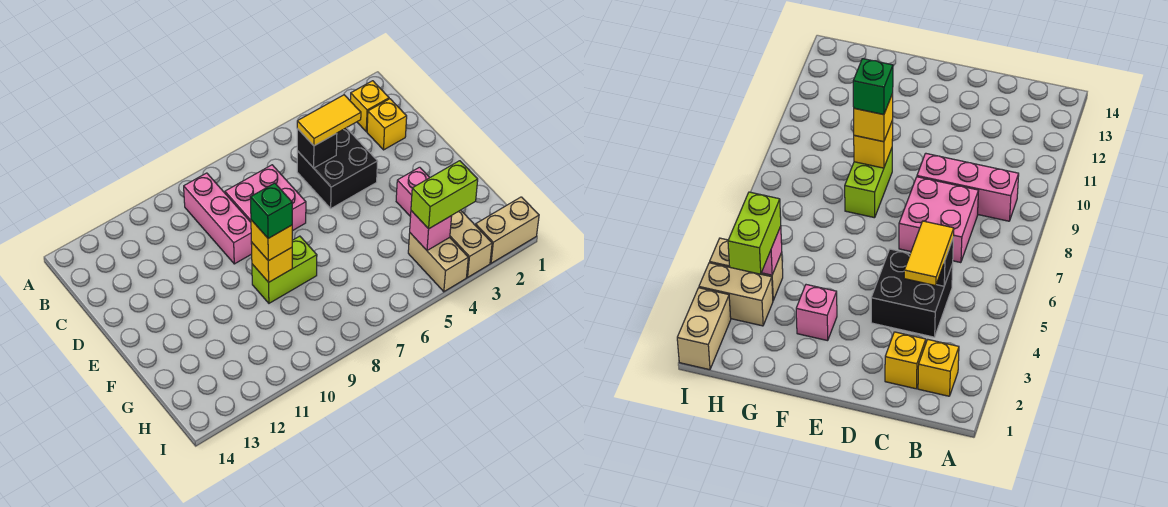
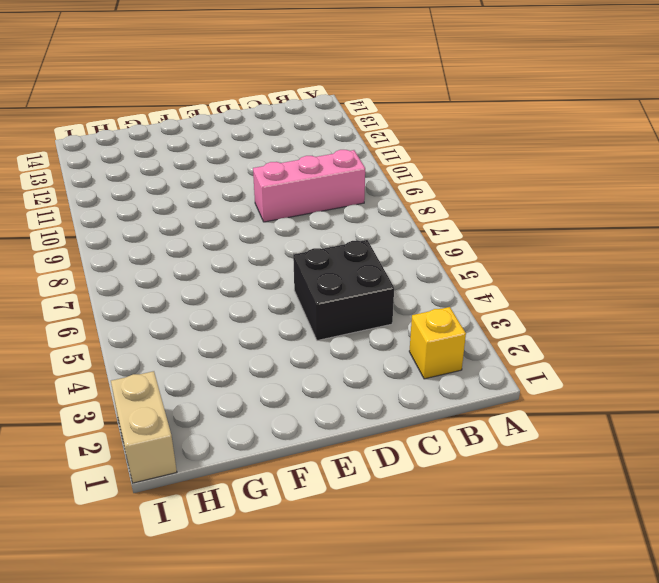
none -> yellow 1x1 brick [367,99,407,150]
none -> pink 2x2 brick [225,165,306,231]
none -> pink 1x1 brick [396,167,430,217]

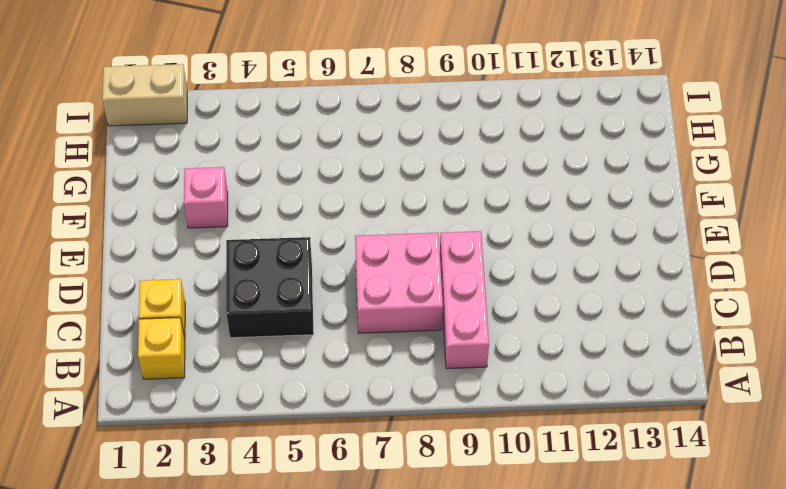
none -> lime 1x2 brick [252,236,317,303]
none -> tan 1x2 brick [450,210,492,277]
none -> tan 1x2 brick [408,233,468,292]

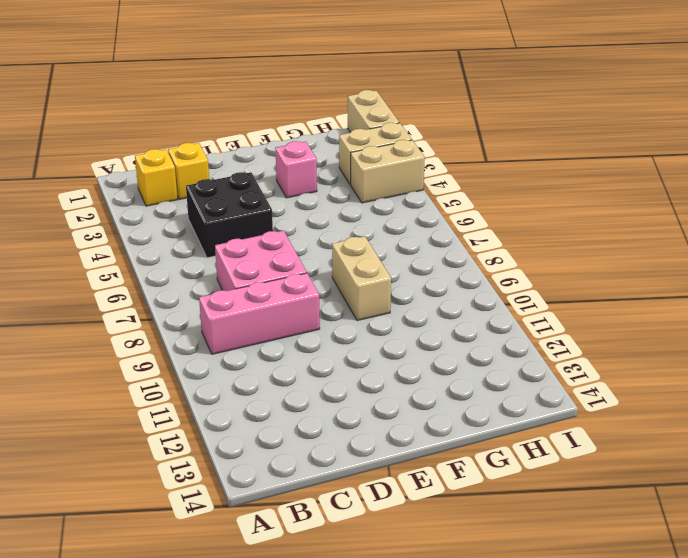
tan 1x2 brick [332,236,391,321] -> lime 1x2 brick [252,236,317,303]
none -> black 1x1 brick [297,129,337,168]
none -> yellow 1x1 brick [251,242,292,282]
none -> pink 1x1 brick [410,211,452,251]

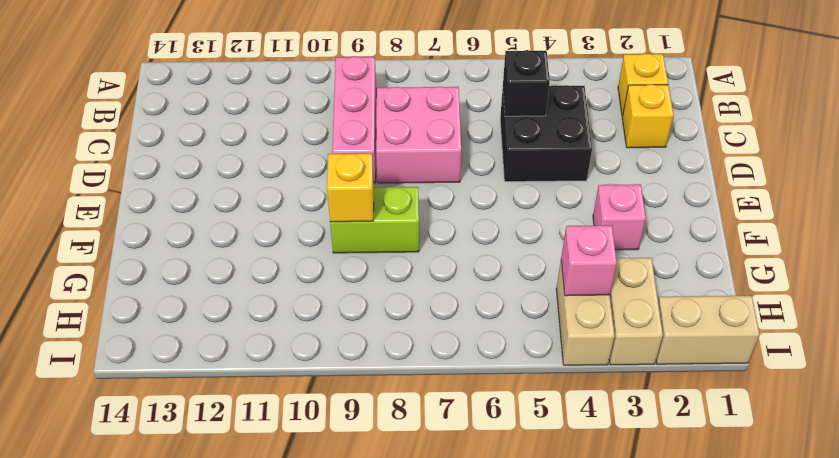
none -> yellow 1x2 tile [297,95,361,146]
none -> yellow 1x1 brick [251,220,292,261]
none -> lime 1x2 brick [411,161,478,229]

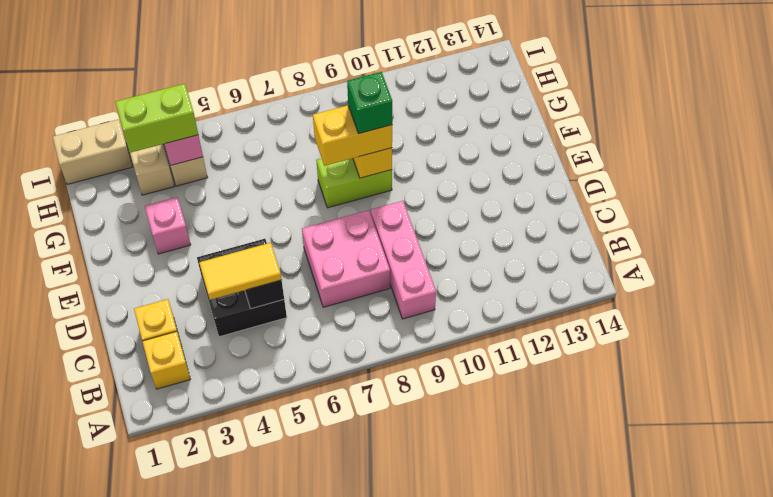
yellow 1x2 brick [313,105,392,166] -> yellow 1x1 brick [251,220,292,261]

